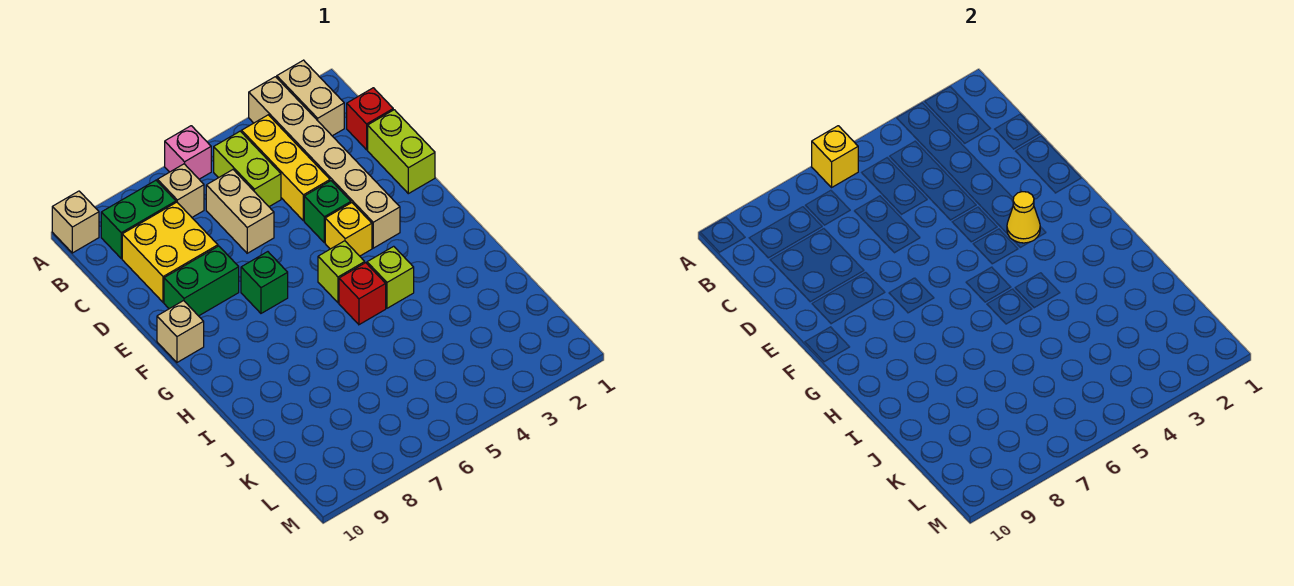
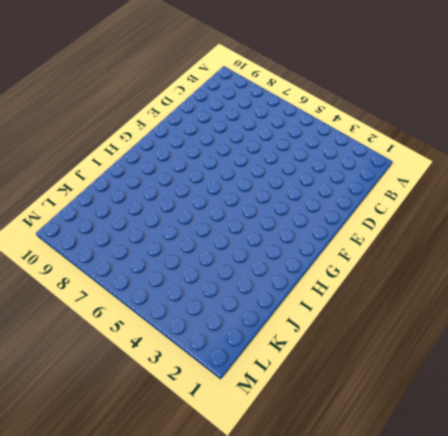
none -> tan 1x2 brick [277,60,344,136]
none -> tan 1x6 brick [249,77,400,248]
none -> pink 1x1 brick [165,126,211,179]

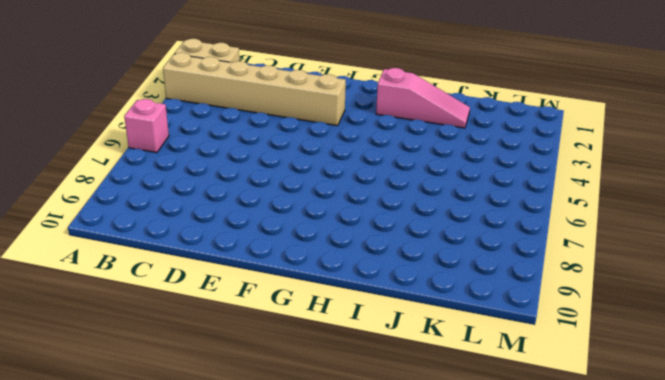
pink 1x3 slope [376,68,470,128] -> none
none -> tan 1x1 brick [52,191,99,253]
none -> yellow 1x3 brick [242,115,330,221]
none -> lime 1x2 brick [214,131,281,207]

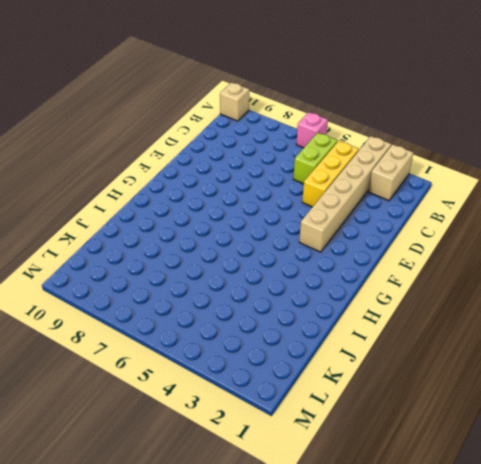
none -> tan 1x1 brick [157,164,204,217]
none -> green 1x2 brick [101,180,176,258]
none -> red 1x1 brick [347,88,393,150]

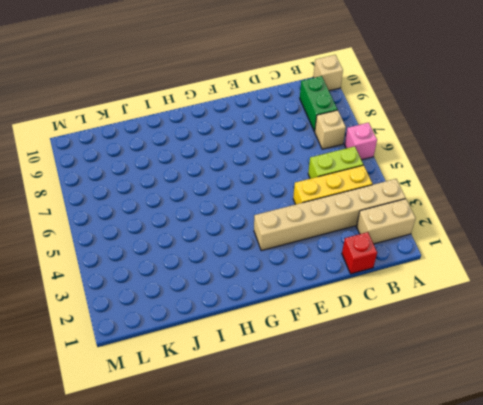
none -> tan 1x2 brick [206,170,274,253]
none -> yellow 2x2 brick [122,202,218,302]
none -> lime 1x2 brick [368,110,435,194]

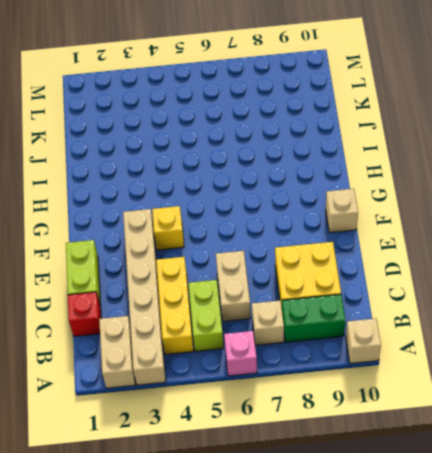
none -> green 1x1 brick [304,181,351,243]
none -> green 1x2 brick [164,246,239,316]
none -> green 1x1 brick [241,252,288,313]

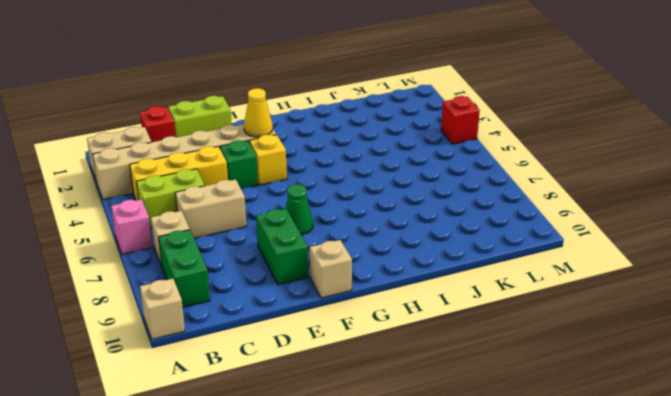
green 1x1 cone [285,184,313,235] -> green 1x1 brick [241,252,288,313]
red 1x1 brick [441,96,480,144] -> red 1x1 brick moved to [339,263,386,325]
none -> yellow 2x2 brick [122,202,218,302]
none -> lime 1x1 brick [318,241,365,303]
none -> lime 1x1 brick [367,246,414,308]

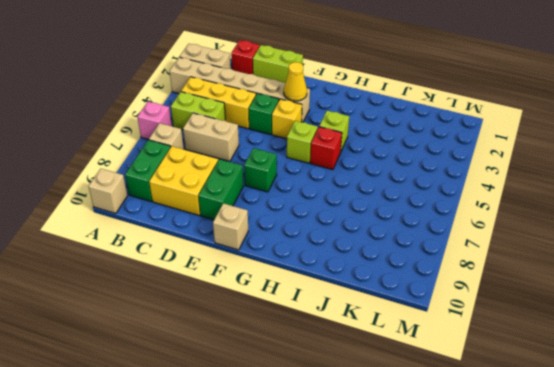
none -> yellow 1x1 brick [812,126,858,187]

